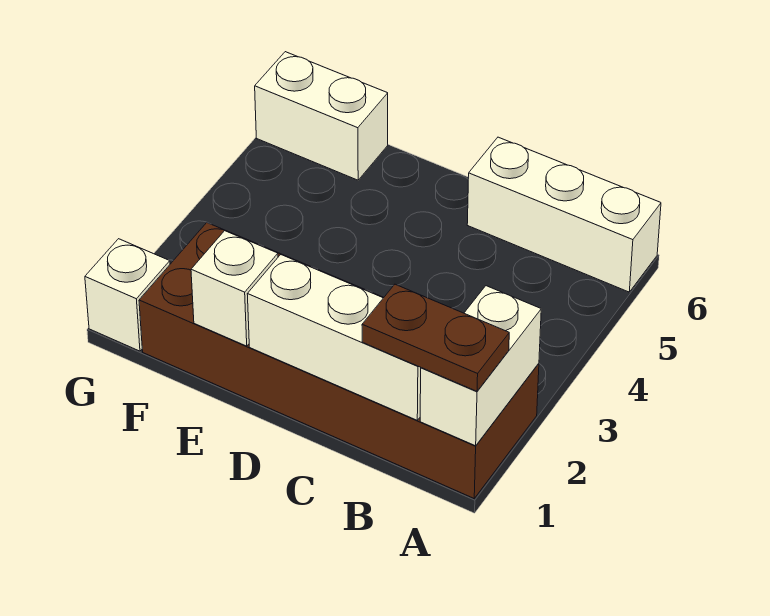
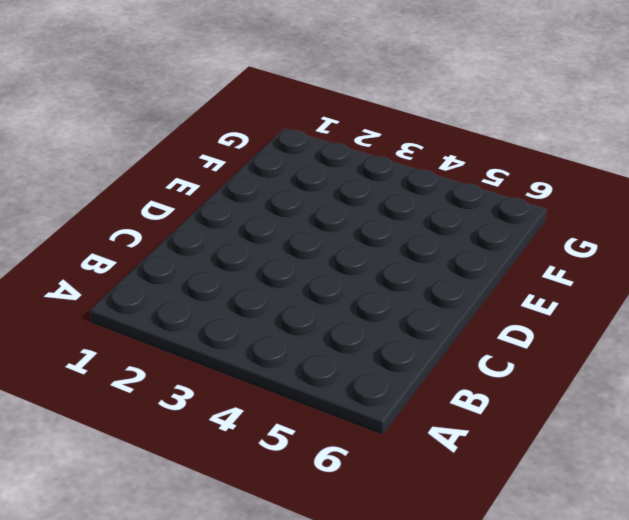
none -> brown 2x6 brick [139,223,539,498]
none -> white 1x3 brick [467,137,661,292]

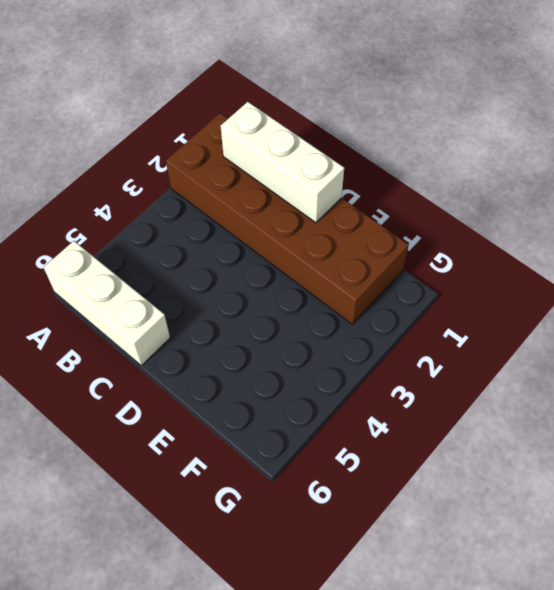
none -> white 1x2 brick [255,52,388,180]
none -> white 1x1 brick [85,239,170,351]

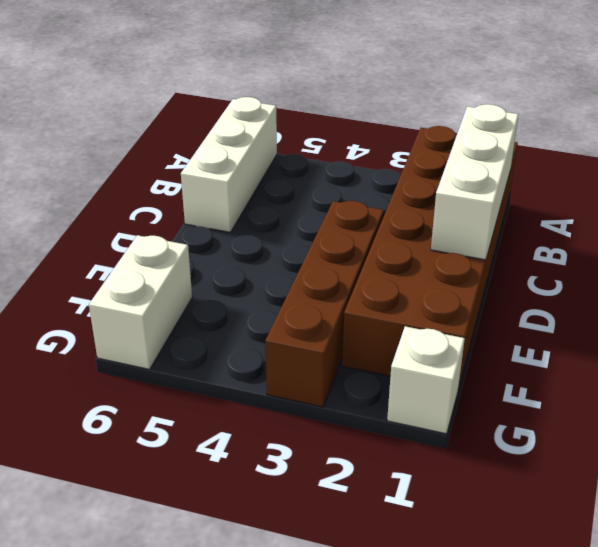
brown 1x4 brick [265,201,384,407] -> none
none -> white 1x2 brick [420,286,541,446]
none -> white 1x1 brick [191,231,278,346]

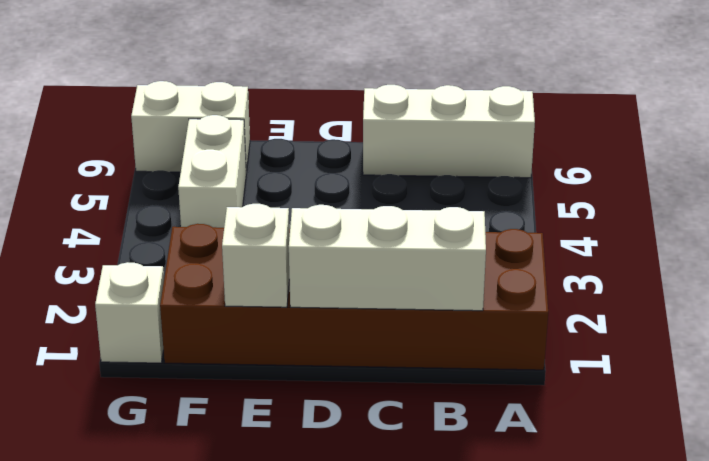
white 1x2 brick [178,115,246,228] -> white 1x2 brick moved to [420,286,541,446]
none -> brown 1x2 plate [362,284,509,391]

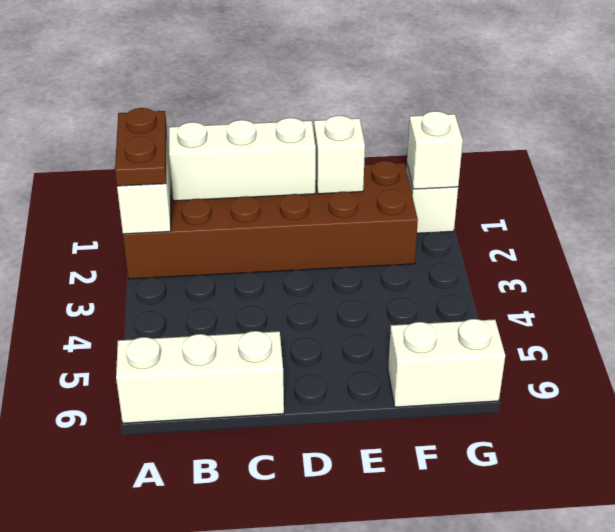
brown 1x2 plate [115,108,167,186] -> brown 1x2 plate turned to [362,284,509,391]
white 1x1 brick [407,111,463,189] -> none

